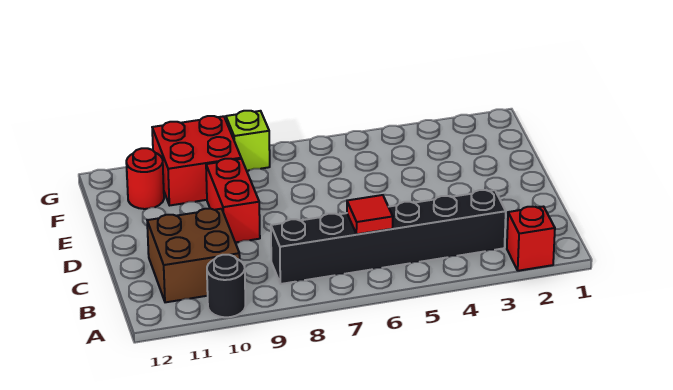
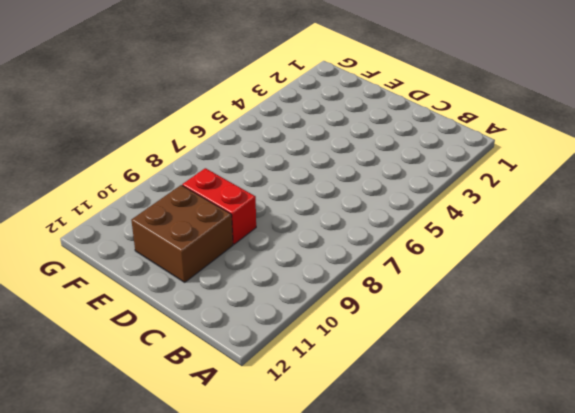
brown 2x2 brick [131,185,233,282] -> brown 2x2 brick moved to [147,209,240,302]
none -> red 1x1 brick [507,207,555,271]
none -> black 1x1 round brick [207,255,245,317]

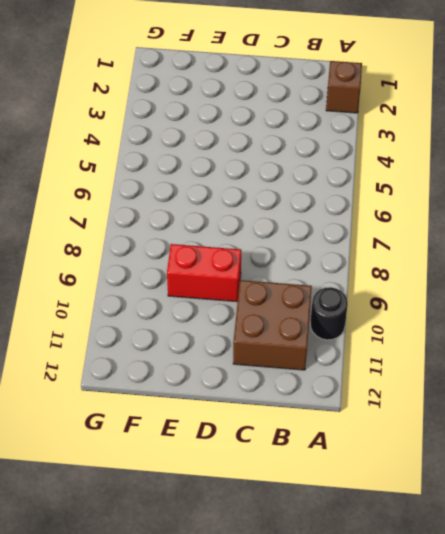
brown 1x1 brick [326,61,362,113] -> red 1x1 brick [507,207,555,271]
none -> black 1x6 brick [271,190,506,284]
none -> red 2x2 brick [152,116,241,205]

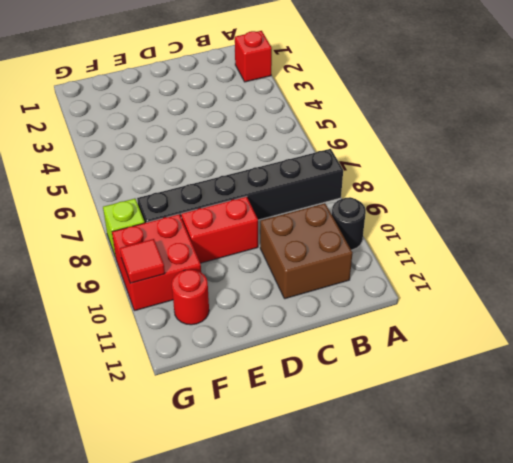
black 1x6 brick [137,149,343,223] -> black 1x6 brick turned to [271,190,506,284]
red 1x1 tile [120,239,165,283] -> red 1x1 tile moved to [347,195,393,234]

